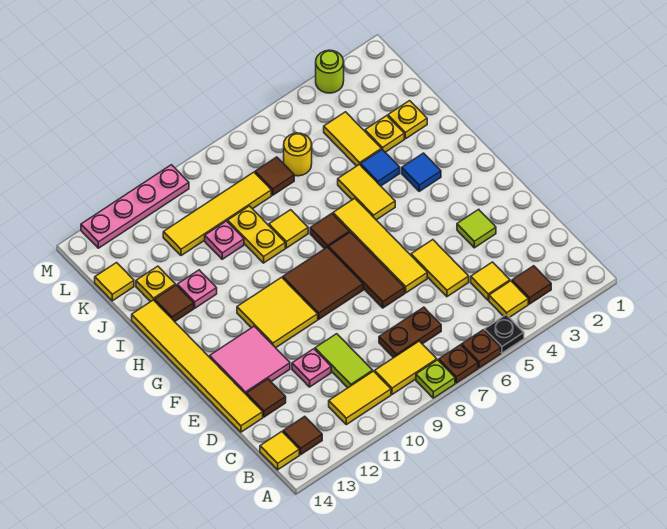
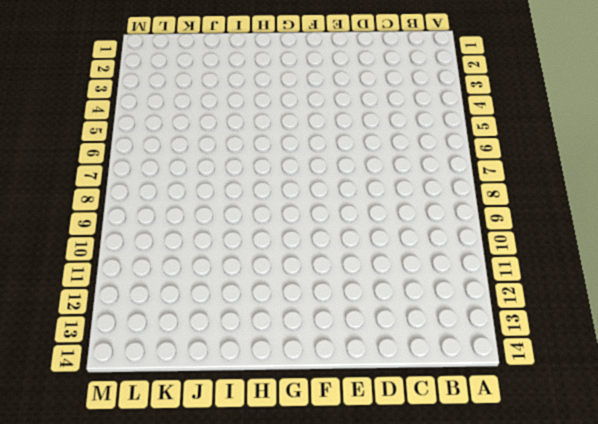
none -> black 1x1 plate [485,315,524,353]
none -> brown 1x1 plate [462,330,501,368]
none -> brown 1x1 plate [439,345,478,383]
none -> lime 1x1 plate [416,360,455,398]

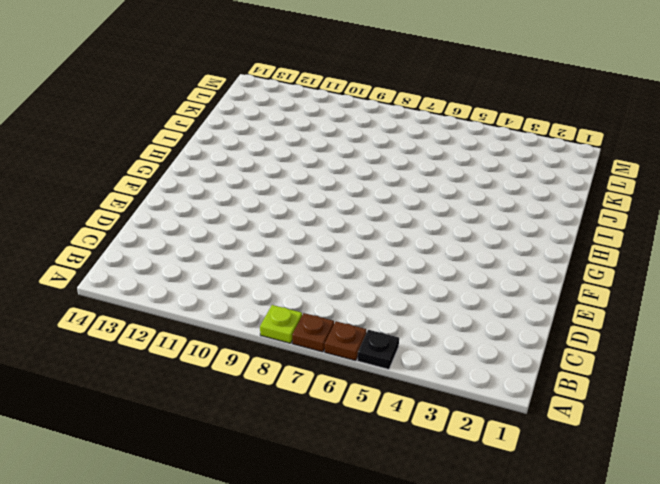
none -> brown 1x1 tile [512,266,551,304]
none -> yellow 1x1 tile [489,281,528,317]
none -> yellow 1x2 tile [375,341,437,394]
none -> yellow 1x2 tile [329,371,391,425]

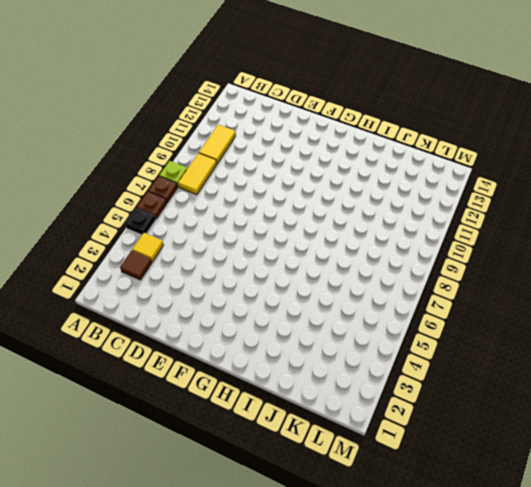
none -> brown 1x1 tile [283,416,322,455]
none -> yellow 1x1 tile [260,432,299,470]
none -> yellow 1x1 tile [471,262,510,300]
none -> brown 1x2 plate [379,307,441,358]

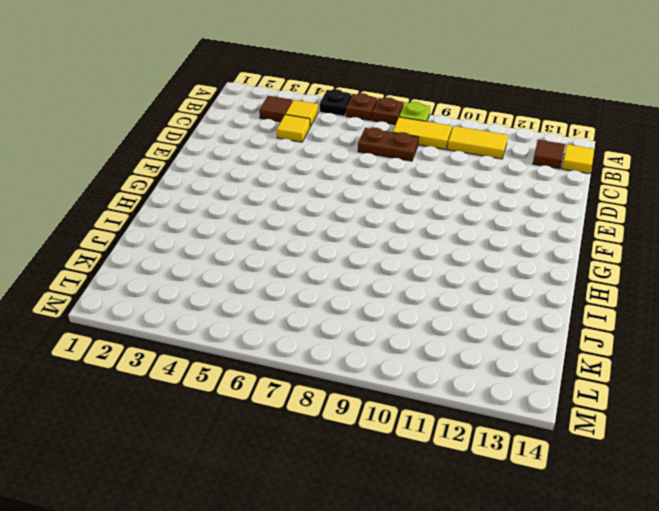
none -> lime 1x2 tile [315,334,373,388]
none -> yellow 1x2 tile [411,240,469,297]
none -> pink 1x1 plate [292,349,331,387]
none -> brown 1x1 tile [246,379,286,417]

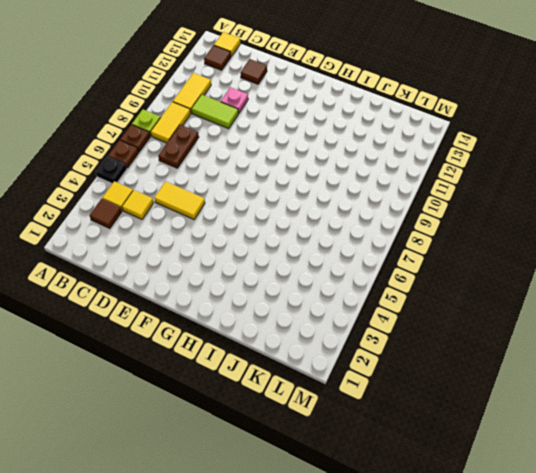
none -> yellow 1x6 tile [132,300,263,432]
none -> lime 1x1 tile [457,209,496,248]
none -> yellow 1x4 tile [333,198,427,293]
none -> brown 1x3 tile [329,232,405,308]

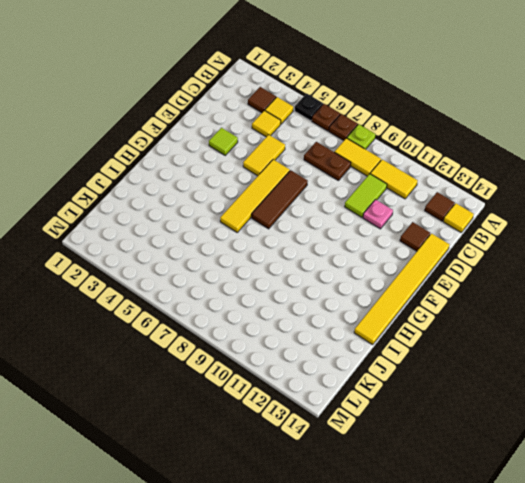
none -> pink 2x2 tile [210,326,290,394]
none -> brown 2x2 tile [283,247,363,319]
none -> yellow 2x2 tile [237,277,318,348]
none -> blue 1x1 tile [402,153,441,191]

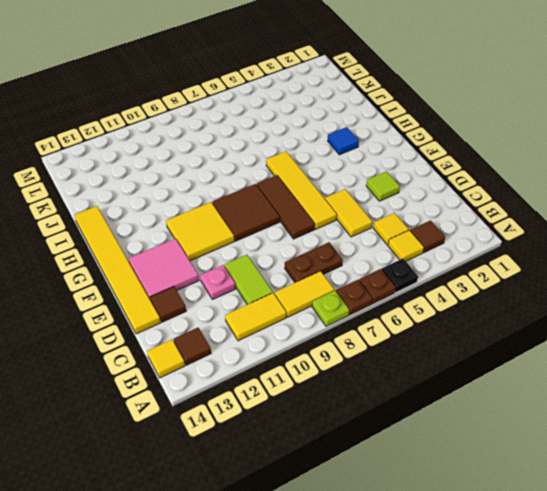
none -> yellow 1x2 tile [338,164,395,220]
none -> brown 1x1 tile [310,214,349,249]
none -> blue 1x1 tile [360,149,400,186]
none -> yellow 1x1 tile [269,210,308,248]

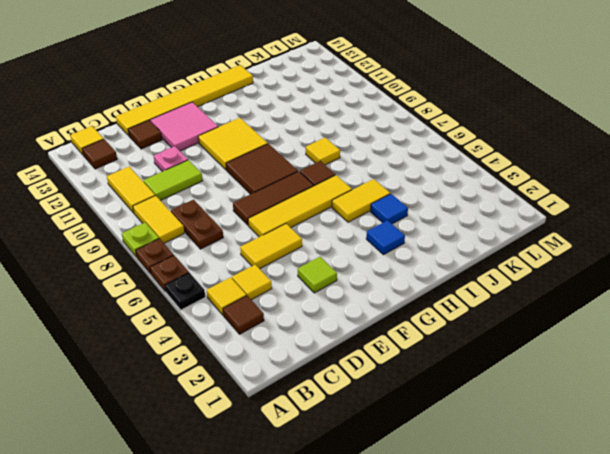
none -> yellow 1x2 plate [228,206,285,263]
none -> pink 1x1 plate [177,270,217,308]
none -> brown 1x1 tile [154,285,194,322]
none -> yellow 1x1 plate [388,101,427,139]

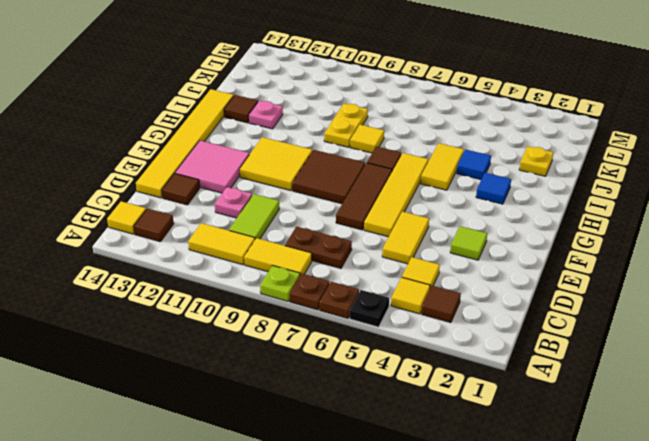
none -> yellow 1x1 plate [365,116,404,152]
none -> yellow 1x2 tile [324,112,381,166]
none -> pink 1x1 plate [205,221,244,259]
none -> yellow 1x1 plate [136,266,175,302]

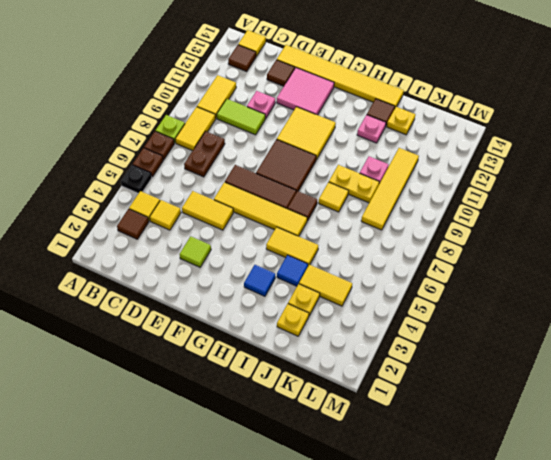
none -> yellow 1x1 round brick [284,133,312,176]
none -> brown 1x1 tile [255,157,294,195]
none -> yellow 1x1 tile [95,263,134,301]
none -> lime 1x1 round brick [316,50,344,93]

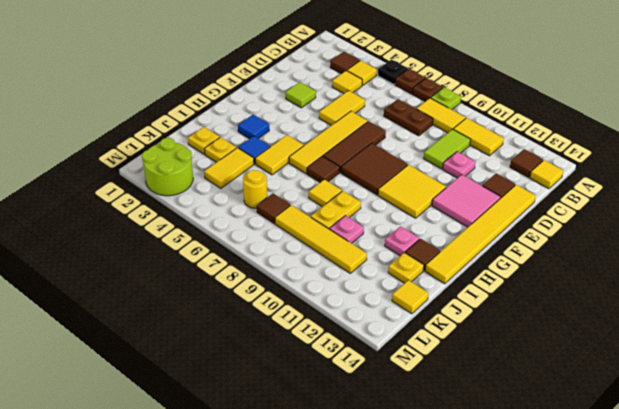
lime 2x2 round brick [142,138,193,196] -> lime 1x1 round brick [316,50,344,93]
none -> pink 1x4 plate [81,165,189,248]

